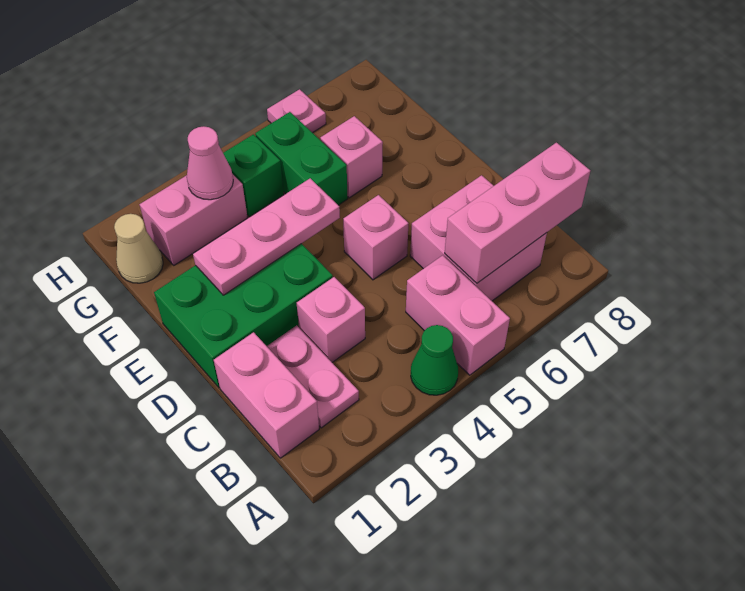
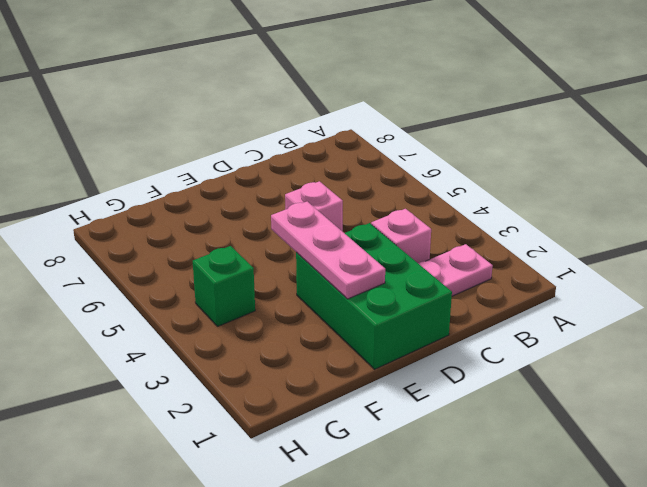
none -> green 1x1 cone [411,325,458,395]
none -> pink 1x2 brick [406,255,510,375]
none -> pink 1x2 brick [214,332,319,458]

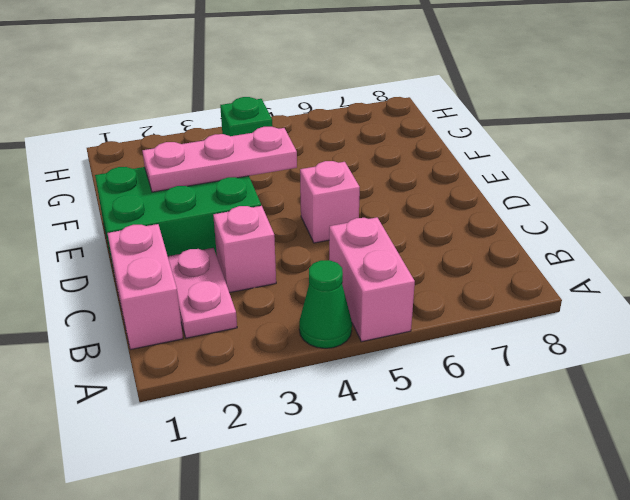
none -> pink 2x2 brick [410,175,547,301]
none -> green 1x2 brick [255,112,348,205]
none -> pink 1x1 brick [320,116,383,198]

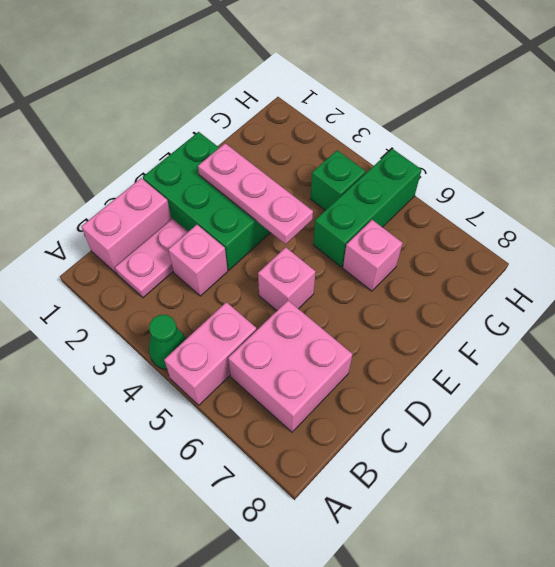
green 1x3 brick [313,149,422,267] -> green 1x2 brick [255,112,348,205]
none -> tan 1x1 cone [114,214,163,283]
none -> pink 1x2 brick [139,174,248,265]
none -> pink 1x1 plate [267,89,326,133]

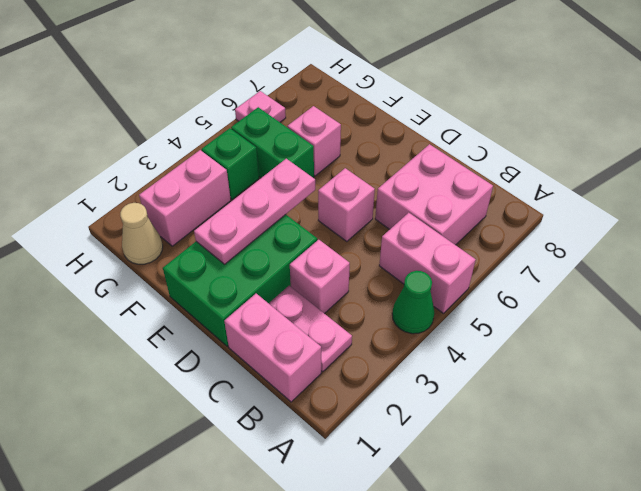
none -> pink 1x3 brick [445,143,590,283]
none -> pink 1x1 cone [187,126,233,200]

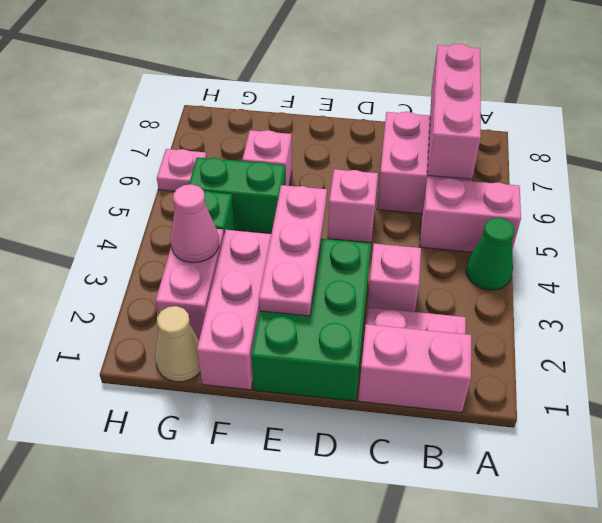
pink 1x3 brick [197,230,271,390] -> none

